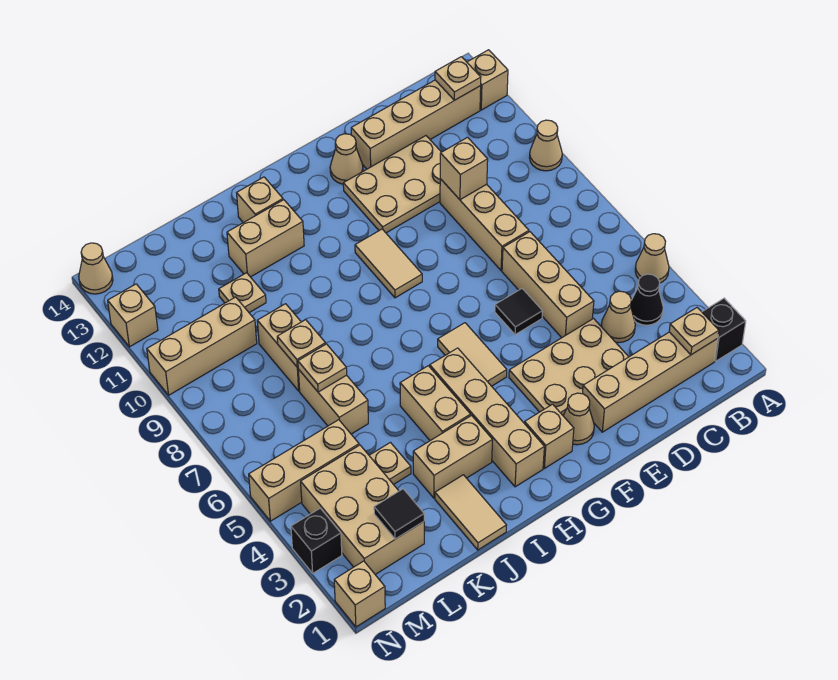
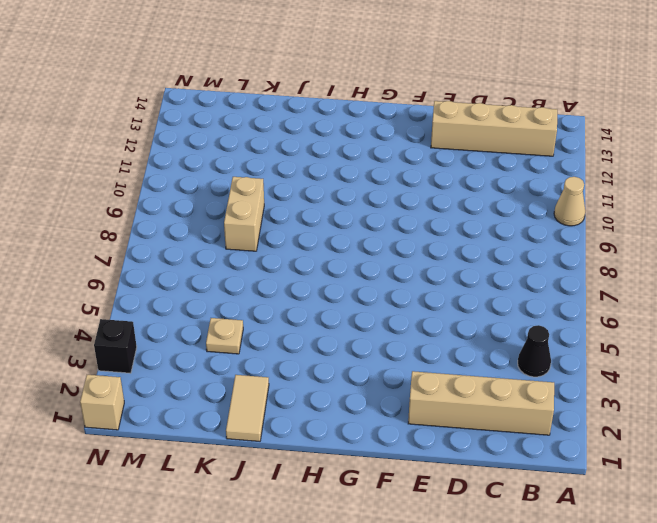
none -> black 1x1 brick [702,298,746,361]
none -> tan 1x1 cone [635,234,669,283]
none -> tan 1x1 brick [467,50,508,110]
none -> tan 1x1 cone [601,291,635,343]

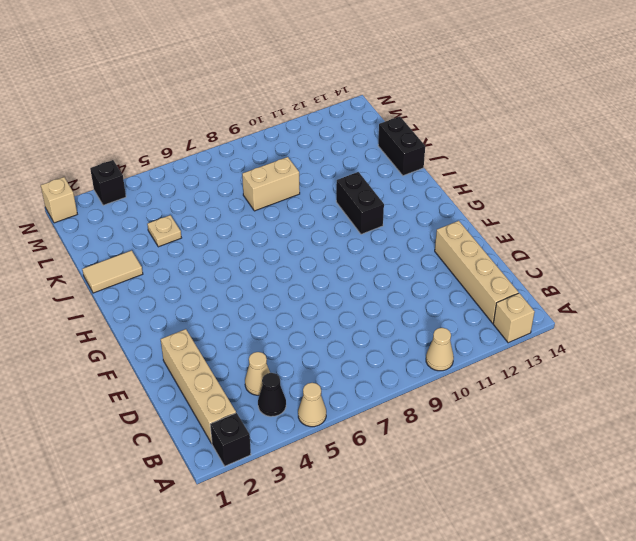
black 1x2 brick [336,172,384,234] -> none
black 1x2 brick [378,116,425,176] -> none
none -> tan 2x3 plate [509,319,628,415]
none -> tan 1x3 brick [502,232,594,338]
none -> tan 1x3 brick [440,179,529,271]
none -> tan 2x3 plate [343,136,441,233]

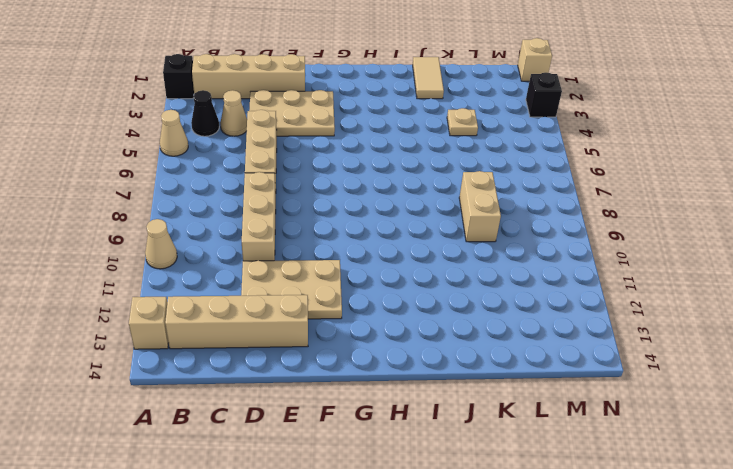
none -> black 1x1 tile [495,289,543,335]
none -> tan 1x1 cone [563,393,594,445]
none -> tan 1x1 cone [330,134,363,184]
none -> tan 1x1 brick [525,404,574,468]

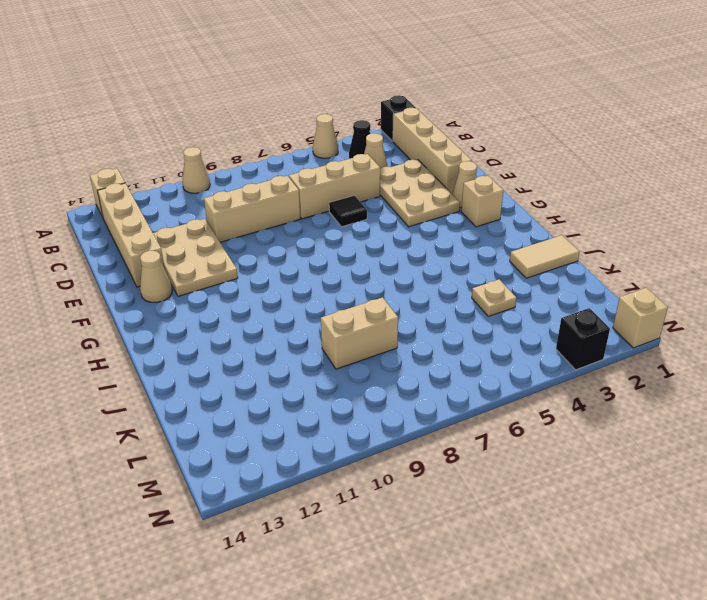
none -> tan 1x2 tile [438,323,507,386]
none -> tan 1x2 tile [355,229,422,298]
none -> tan 1x4 brick [430,348,544,487]
none -> tan 1x2 brick [413,416,492,498]

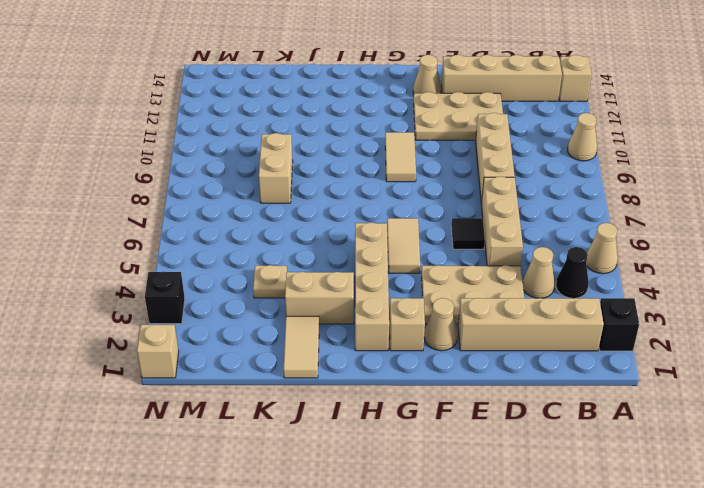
none -> tan 1x2 brick [400,366,471,441]
none -> tan 1x2 brick [227,200,304,277]
none -> tan 1x1 brick [237,177,283,223]
none -> tan 1x2 brick [298,369,368,434]

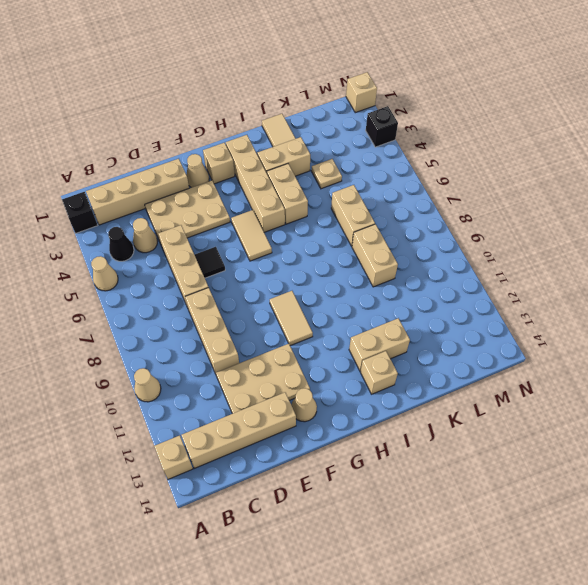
none -> tan 1x1 plate [219,273,266,313]
none -> tan 2x3 brick [301,445,424,574]
none -> tan 1x3 brick [249,420,359,521]
none -> tan 1x3 brick [147,297,257,395]

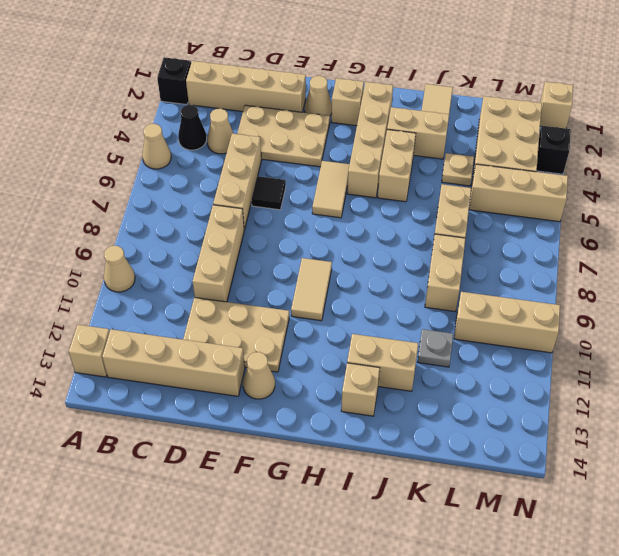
grey 1x1 plate [418,329,453,367] -> tan 1x1 plate [219,273,266,313]
none -> tan 1x1 brick [108,284,158,347]
none -> tan 1x1 cone [79,243,113,294]
none -> tan 1x1 plate [669,308,719,355]
none -> tan 1x1 plate [435,57,481,100]

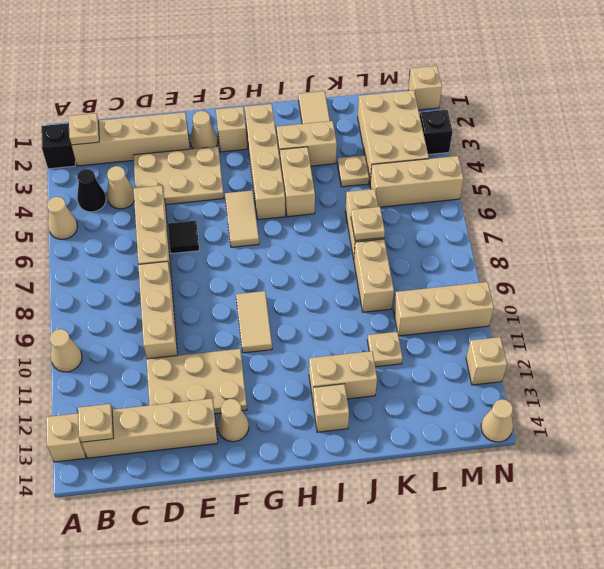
none -> tan 1x1 brick [440,137,488,200]
none -> tan 1x1 plate [277,320,325,367]
none -> black 1x1 tile [374,489,424,539]

